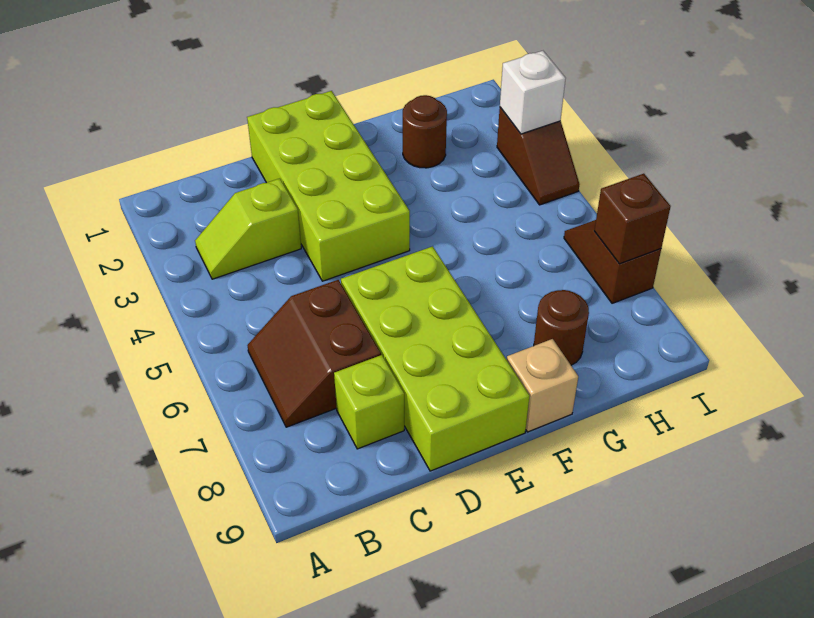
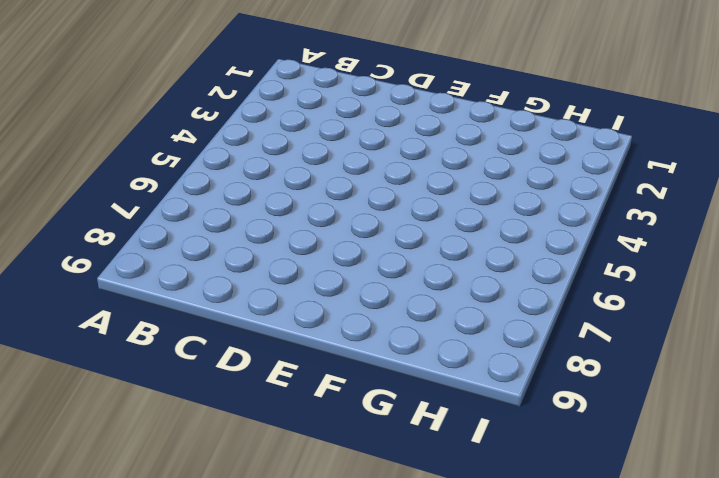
none -> lime 1x2 slope [195,179,301,279]
none -> brown 2x2 slope [247,280,381,427]
none -> lime 1x1 brick [334,355,404,449]

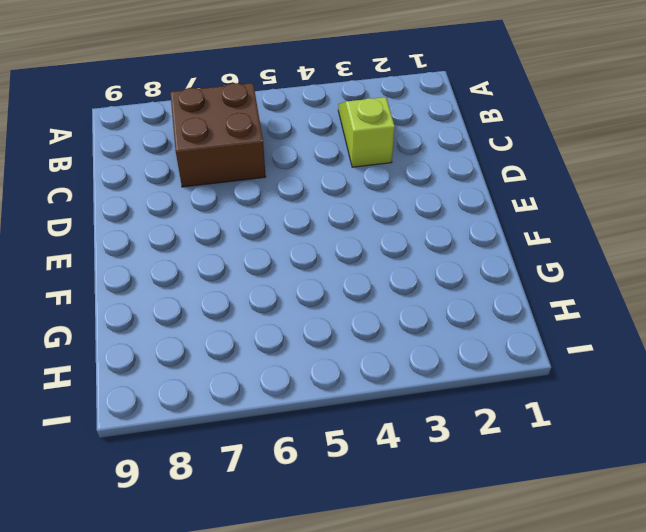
brown 2x2 brick [170,83,266,187] -> brown 2x2 slope [247,280,381,427]
none -> lime 1x1 brick [334,355,404,449]
none -> lime 2x4 brick [247,91,410,281]
none -> lime 2x4 brick [341,246,530,471]

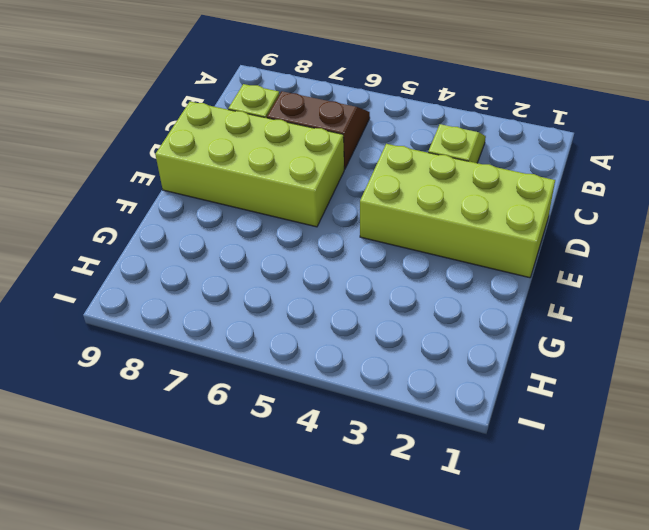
none -> tan 1x1 brick [507,339,578,432]
none -> brown 1x1 round brick [403,95,447,168]
none -> brown 1x1 round brick [534,290,589,365]

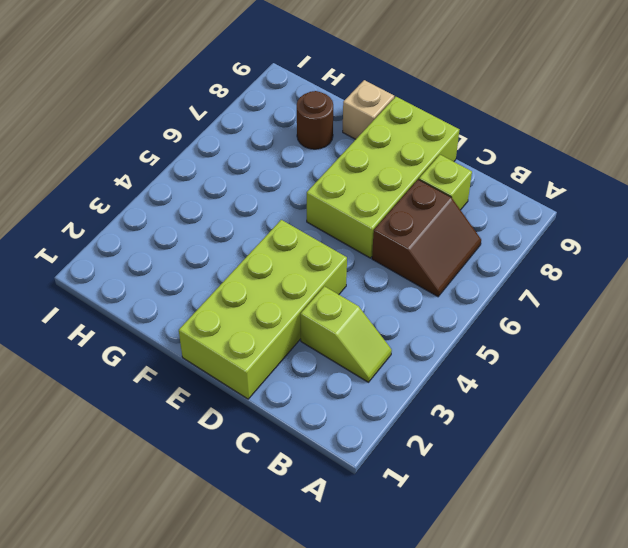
none -> brown 1x1 round brick [403,95,447,168]
none -> brown 1x2 slope [497,107,579,205]
none -> brown 1x2 slope [564,220,661,303]

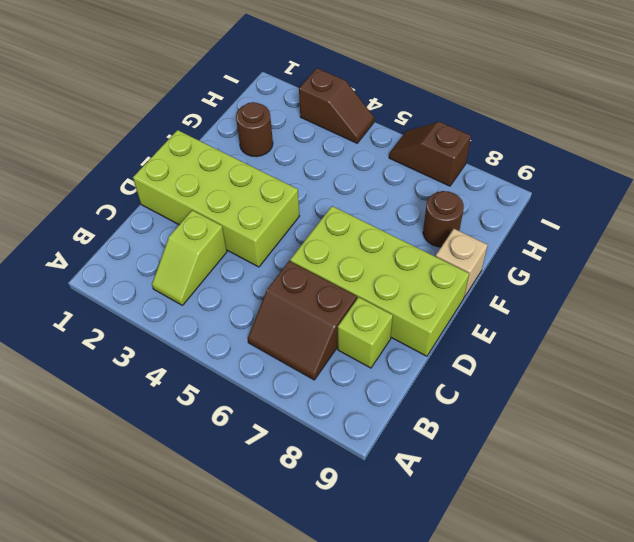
none -> white 1x1 brick [500,51,566,134]
none -> brown 1x1 brick [594,174,671,264]

